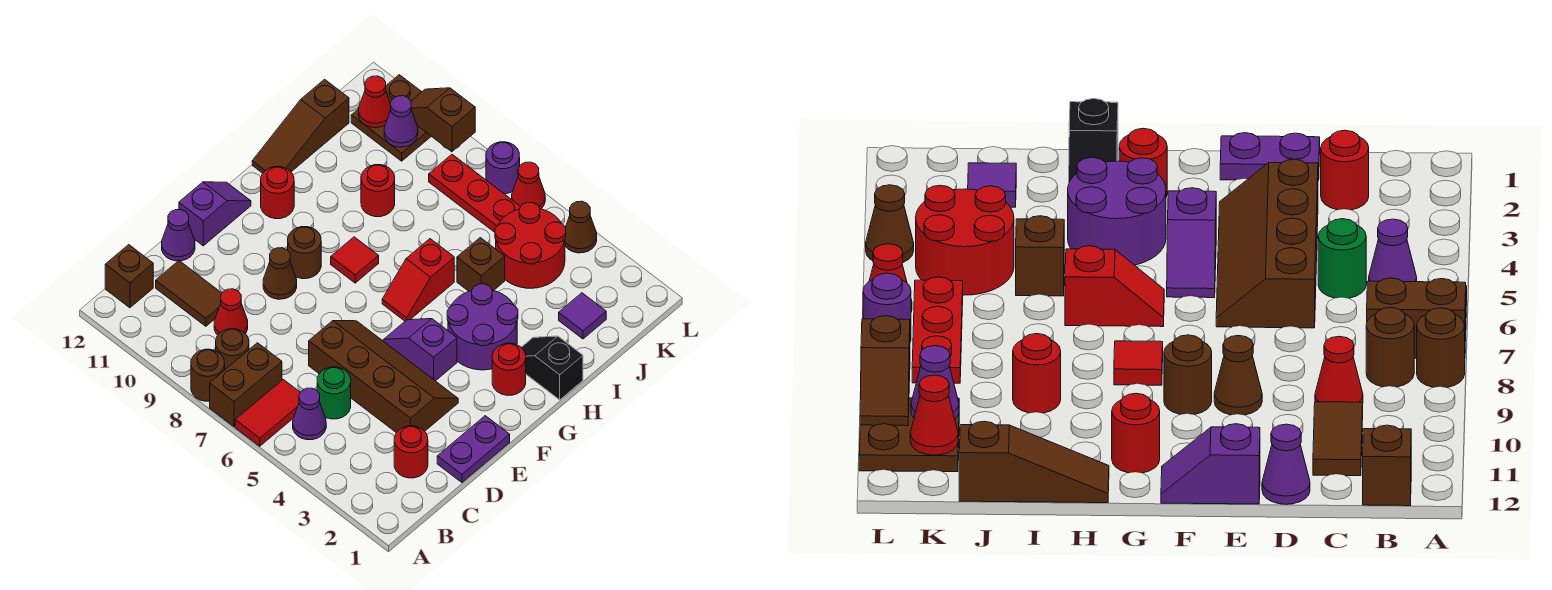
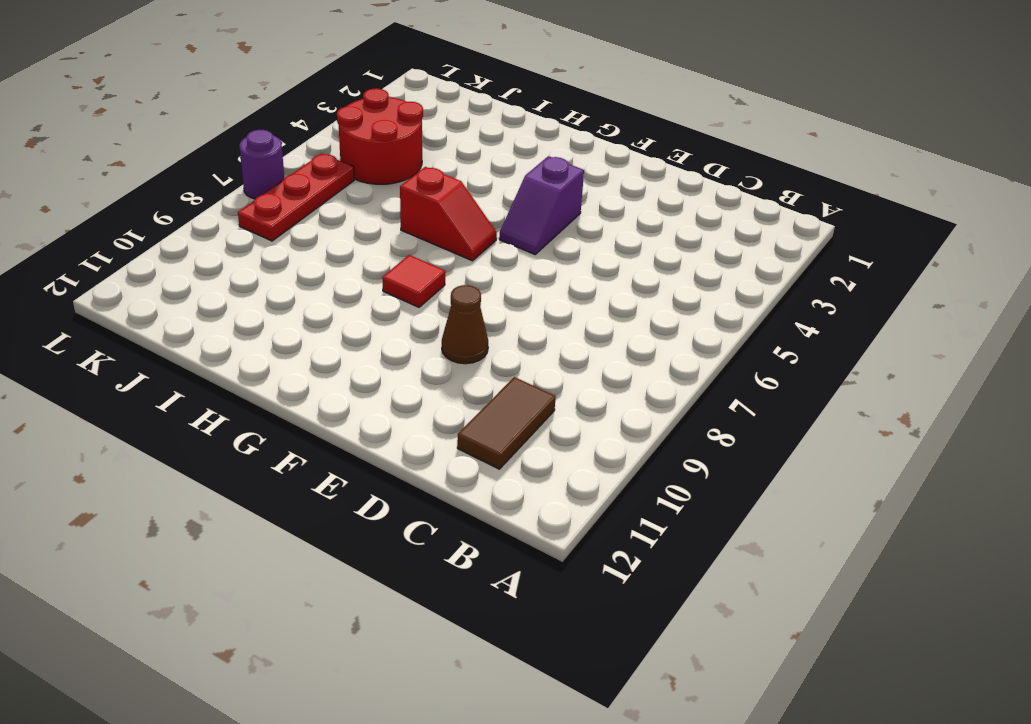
none -> red 1x2 tile [235,380,300,446]
none -> brown 1x2 brick [210,343,282,427]
none -> brown 1x1 round brick [191,349,225,401]
none -> purple 1x1 cone [293,388,326,440]

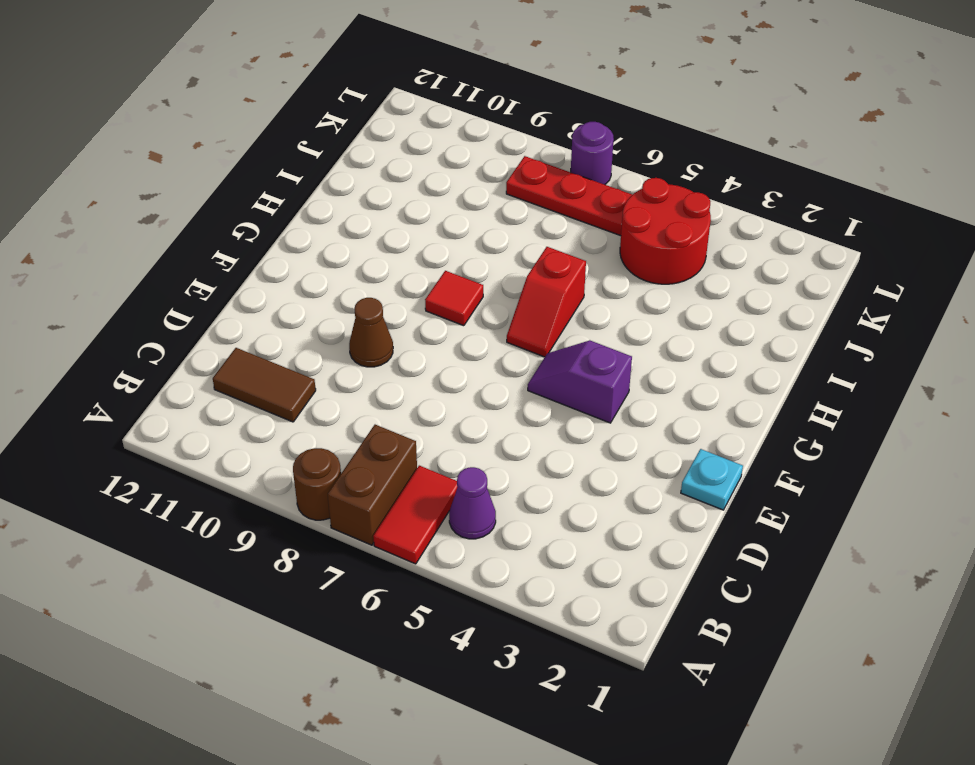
cyan 1x1 plate [681,449,743,510] -> purple 1x2 plate [437,416,510,482]
none -> brown 1x1 round brick [216,329,249,370]
none -> brown 1x1 brick [105,245,153,308]
none -> red 1x1 round brick [394,426,428,478]
none -> green 1x1 round brick [317,367,351,419]

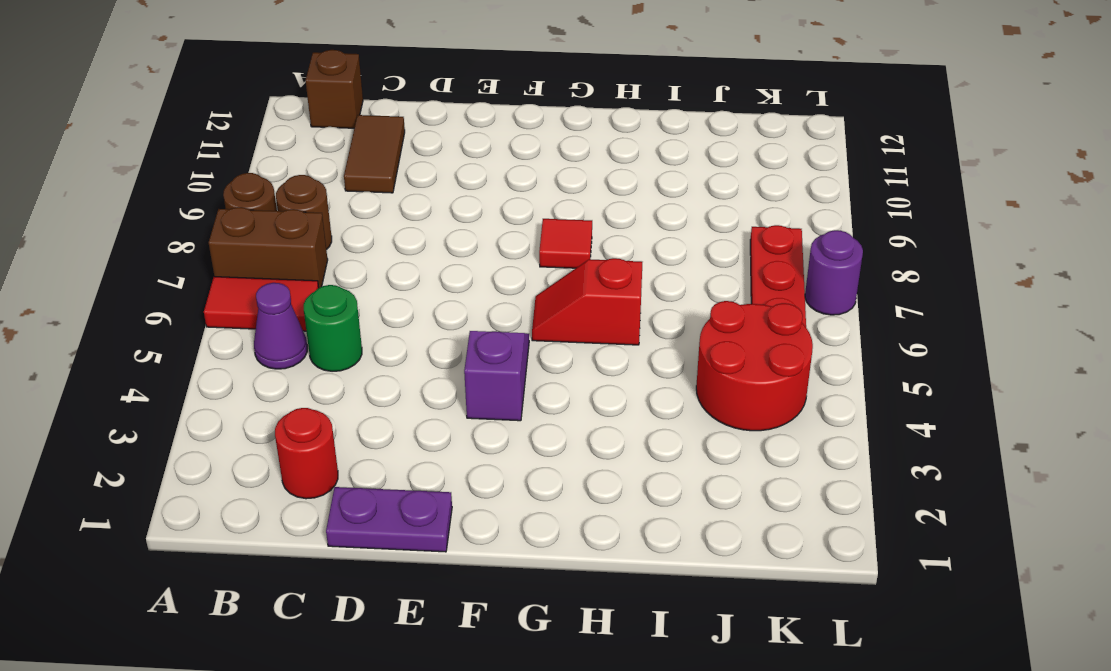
none -> red 1x1 cone [214,289,248,335]
none -> brown 2x4 slope [309,321,458,433]
none -> purple 1x1 cone [162,210,195,261]
none -> brown 1x1 cone [263,248,297,299]

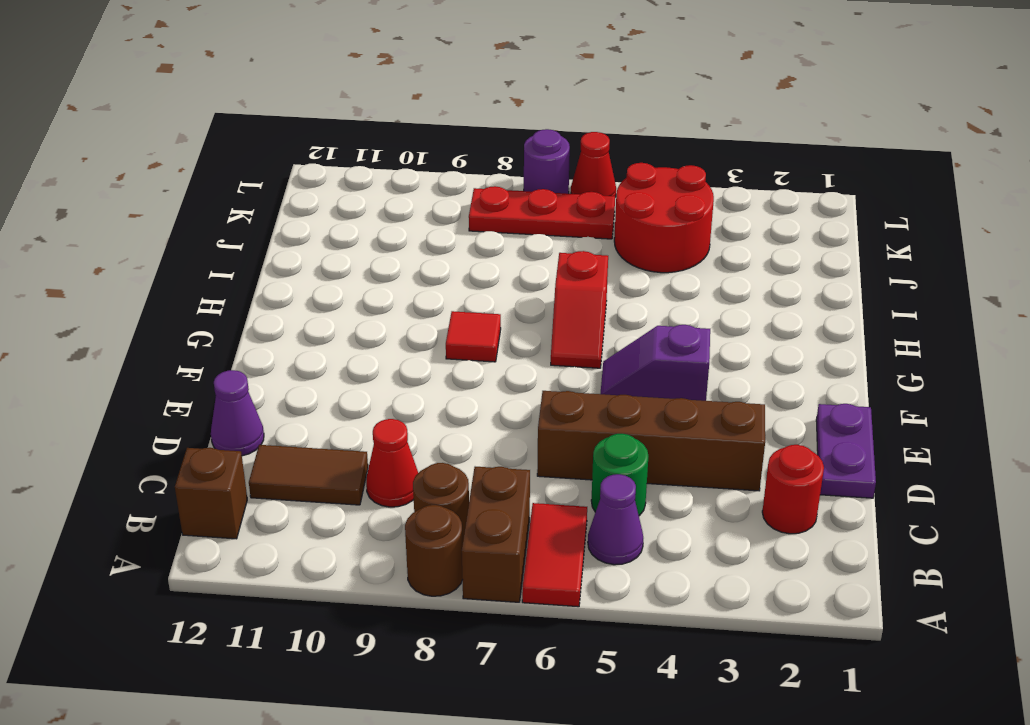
none -> brown 1x1 cone [263,248,297,299]
none -> purple 1x2 slope [179,182,251,246]
none -> brown 1x1 round brick [288,227,321,279]
none -> red 1x1 round brick [492,343,526,395]

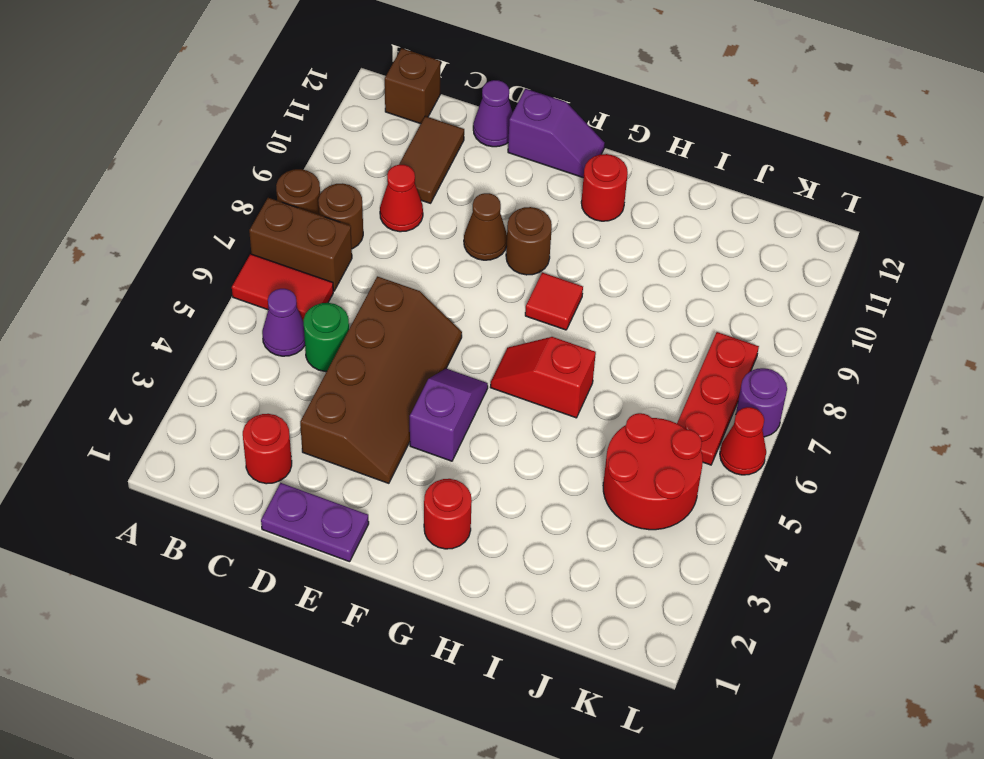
none -> purple 2x2 round brick [447,284,518,370]
none -> black 1x2 slope [521,336,583,400]
none -> brown 1x3 slope [252,79,349,173]
none -> brown 1x1 brick [457,238,505,291]

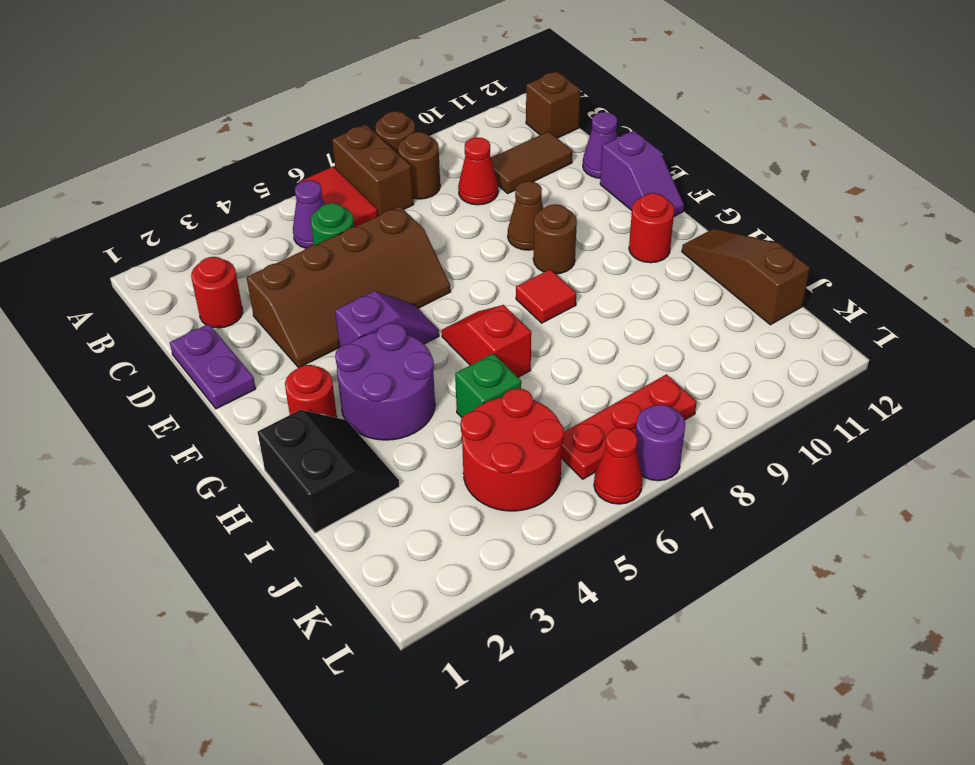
black 2x2 slope [258,410,399,533] -> black 1x2 slope [521,336,583,400]
green 1x1 brick [455,353,521,417] -> brown 1x1 brick [457,238,505,291]
none -> red 1x1 round brick [361,165,395,217]
none -> purple 1x1 tile [559,293,606,339]
none -> brown 2x2 plate [351,75,431,161]
none -> brown 1x1 cone [565,201,597,253]

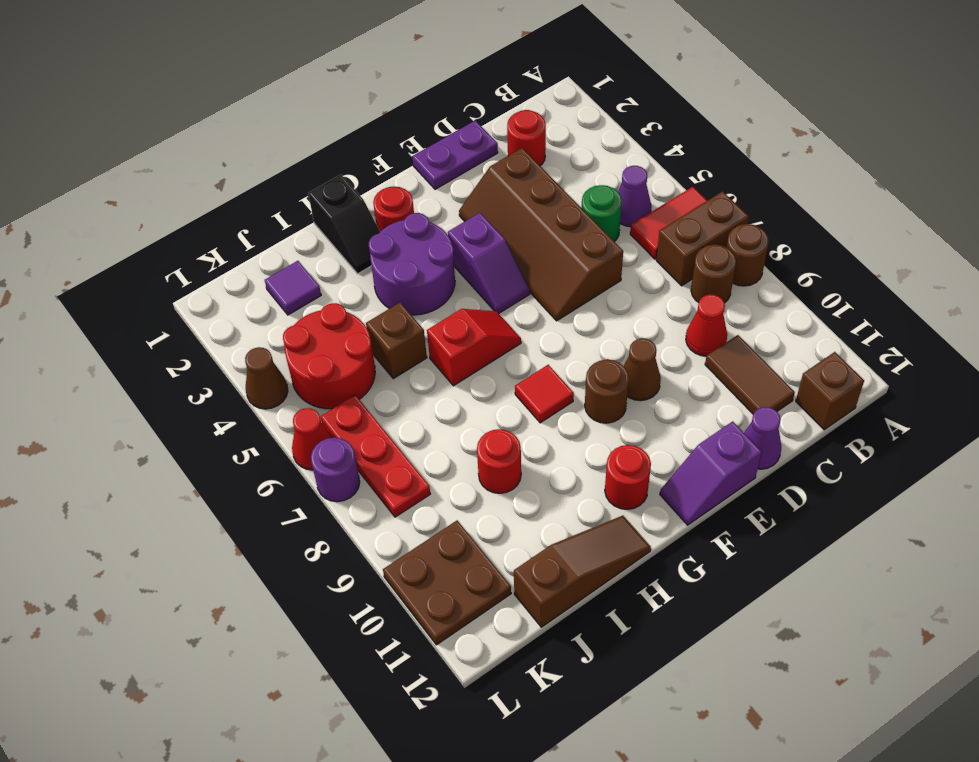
none -> purple 1x1 cone [384,96,418,147]
none -> red 1x1 cone [359,76,391,128]
none -> brown 1x2 slope [411,88,475,152]

